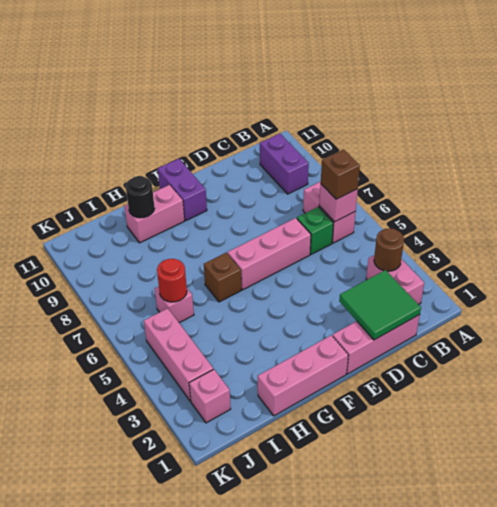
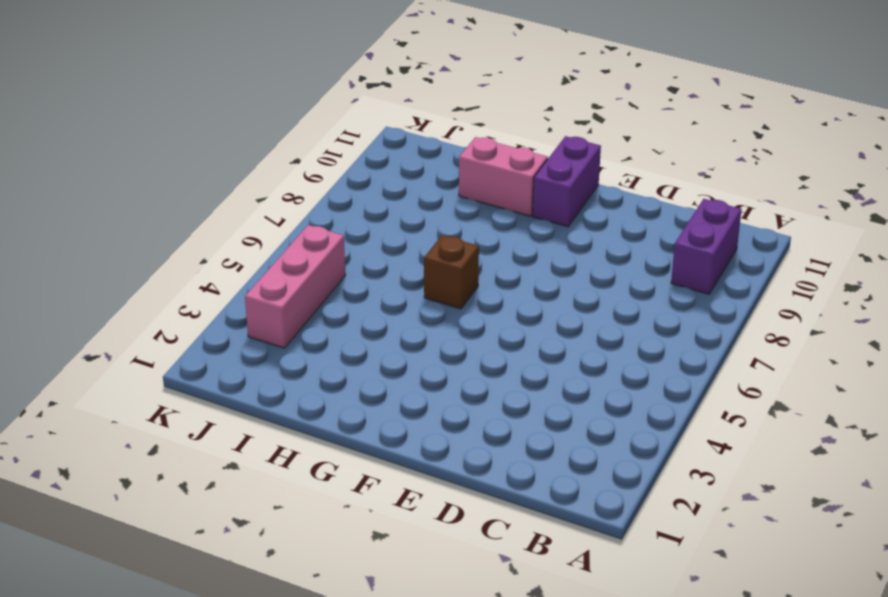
none -> pink 1x2 brick [366,256,424,305]
none -> pink 1x2 brick [303,181,356,243]
none -> pink 1x3 brick [333,315,420,374]

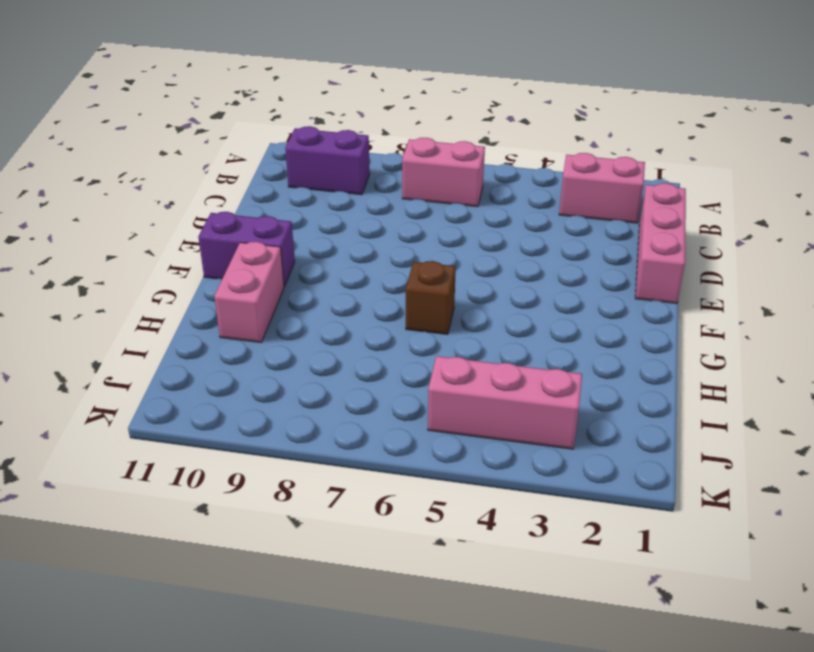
none -> green 1x1 brick [297,207,333,254]
none -> pink 1x3 brick [228,218,311,290]
none -> pink 1x3 brick [258,335,348,416]

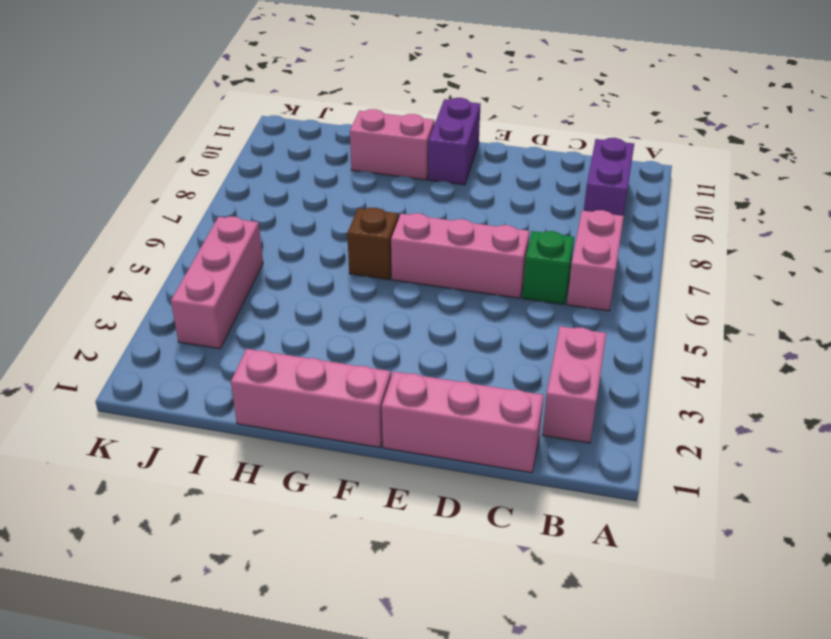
none -> pink 1x1 brick [155,286,194,323]
none -> pink 1x1 brick [189,369,231,423]
none -> brown 1x1 round brick [374,228,404,271]

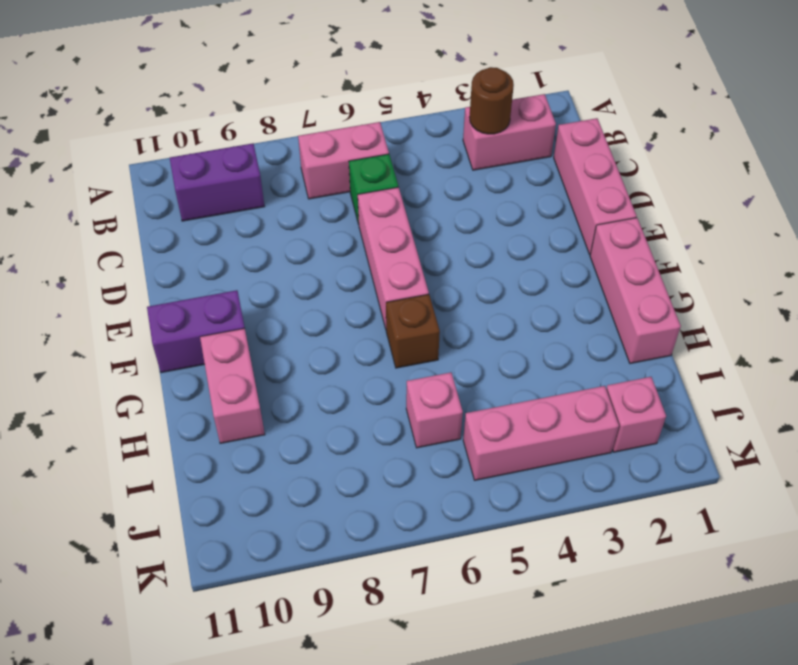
none -> pink 1x1 brick [319,184,358,222]
none -> green 2x2 tile [339,270,421,340]
none -> black 1x1 round brick [126,176,155,218]

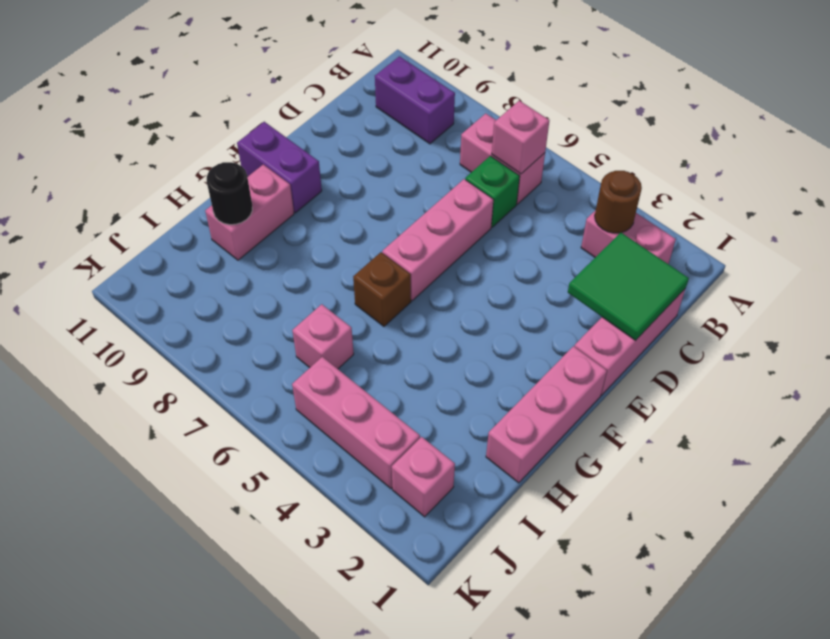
none -> red 1x1 round brick [157,259,187,302]
none -> brown 1x1 brick [321,150,360,199]

